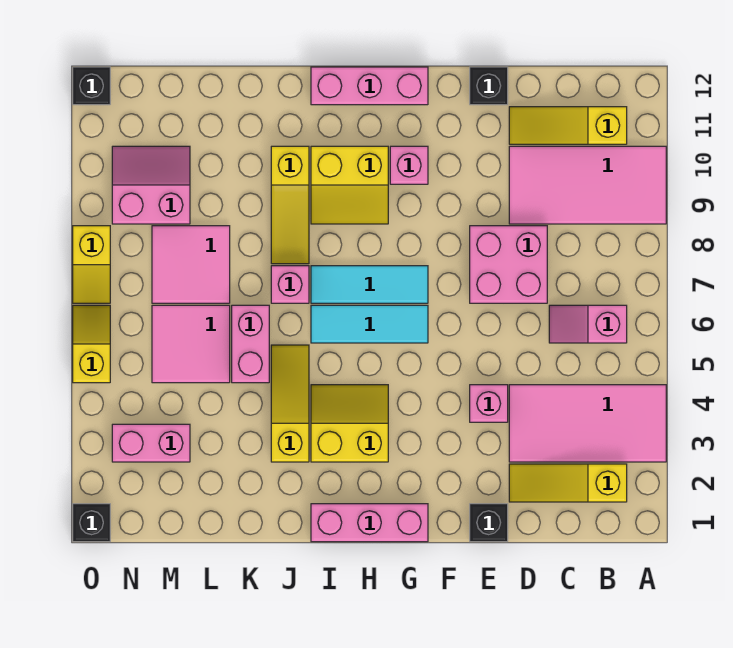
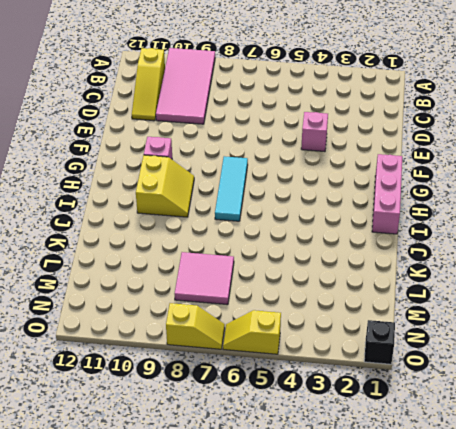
none -> pink 2x4 tile [509,385,666,462]
none -> yellow 1x3 slope [509,464,627,502]
none -> pink 1x2 slope [549,305,627,343]

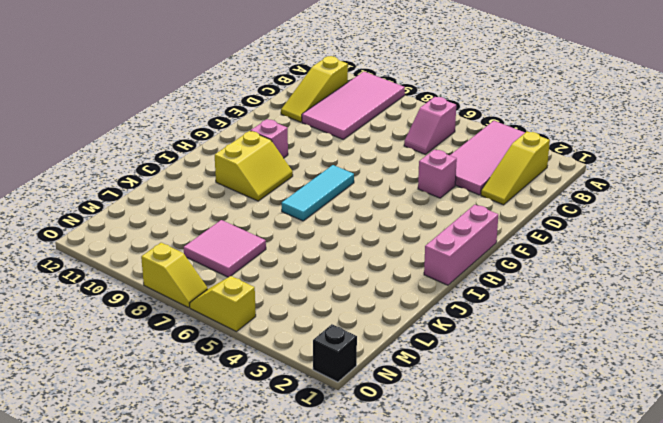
none -> pink 2x2 brick [470,226,547,303]
none -> black 1x1 brick [470,504,508,542]
none -> black 1x1 brick [470,67,508,105]

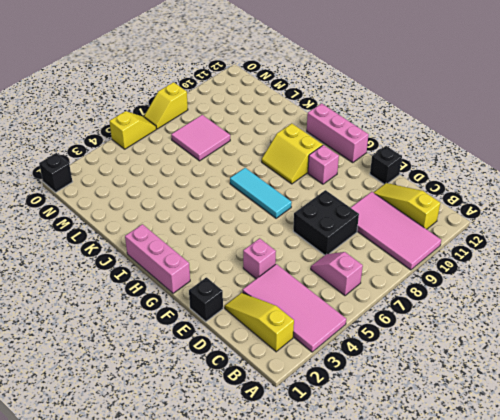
black 2x2 brick [293,190,359,255] -> pink 2x2 brick [470,226,547,303]
none -> cyan 1x3 tile [311,305,428,343]
none -> yellow 2x2 slope [311,385,388,462]
none -> yellow 1x3 slope [271,345,309,462]

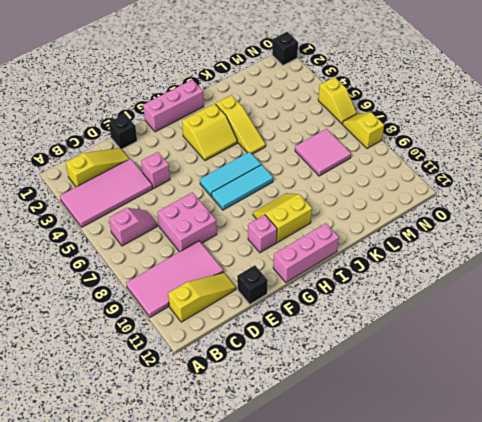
none -> pink 1x1 brick [271,266,309,303]
none -> yellow 1x3 slope [271,146,309,264]
none -> pink 1x2 brick [232,305,269,383]

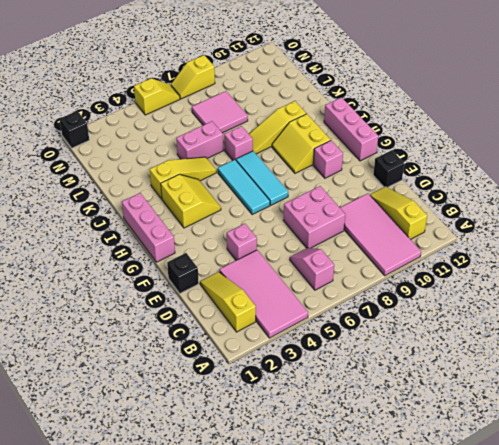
none -> pink 2x2 tile [152,305,230,383]
none -> pink 1x2 brick [112,424,190,462]
none -> pink 2x2 slope [112,146,190,224]

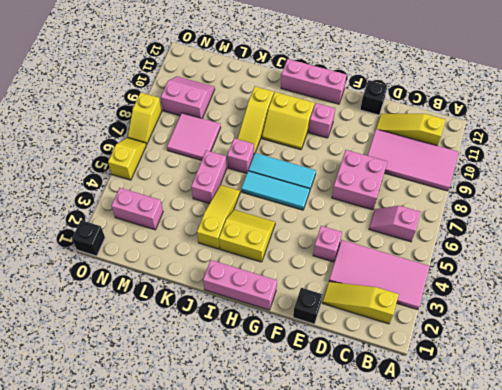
none -> pink 2x2 tile [152,305,230,383]
none -> black 1x1 brick [73,67,110,105]

